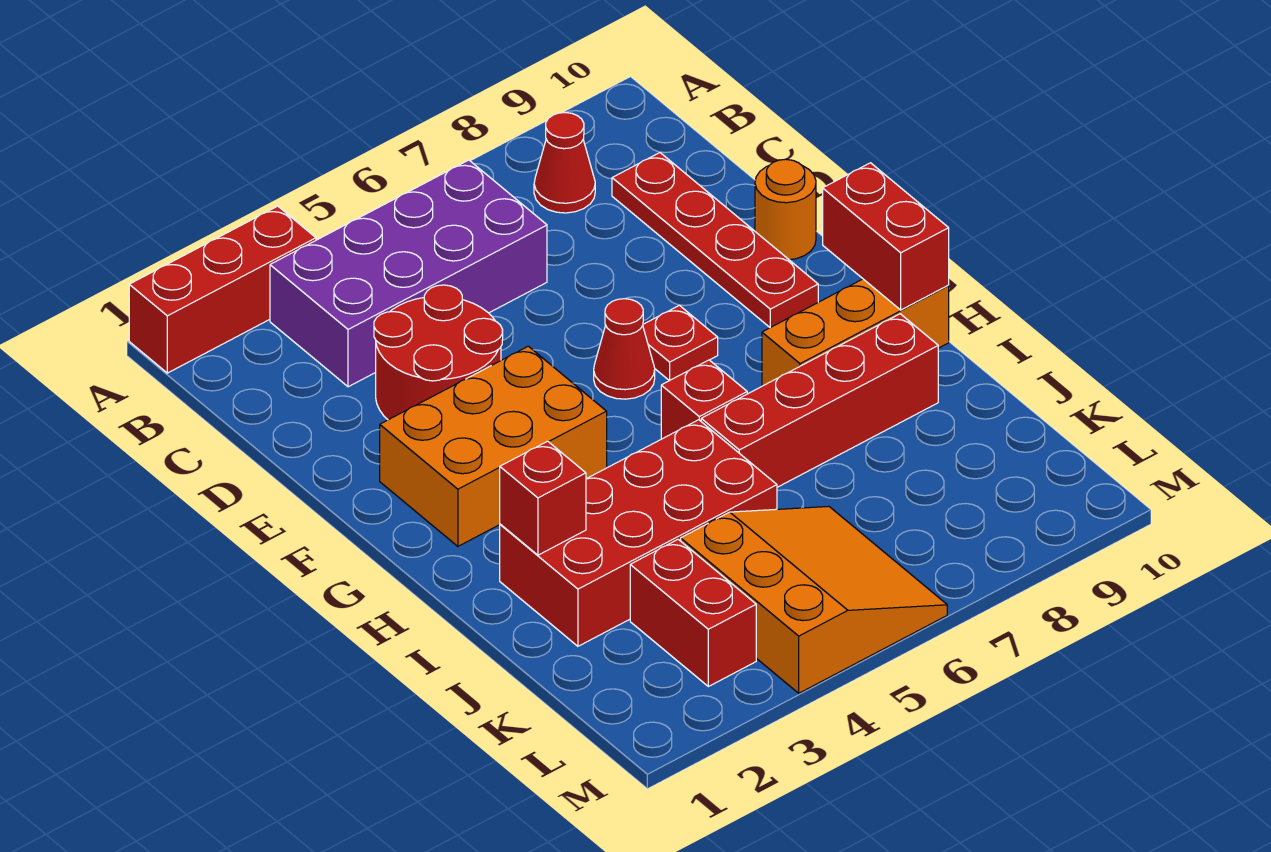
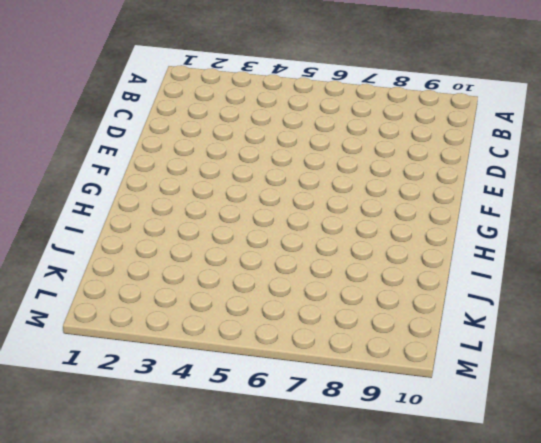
none -> red 1x3 brick [129,206,316,373]
none -> purple 2x4 brick [270,160,547,387]
none -> red 1x1 cone [534,112,595,213]

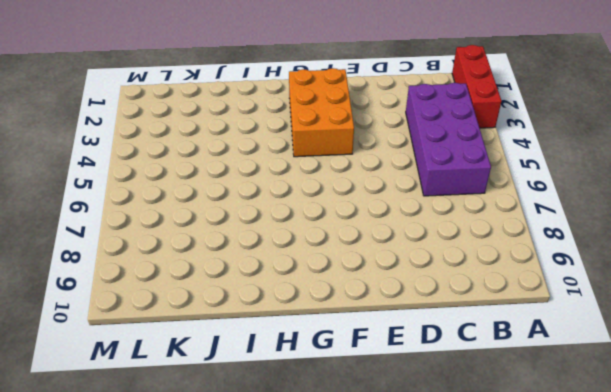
none -> red 1x1 cone [534,112,595,213]
none -> red 1x4 plate [612,153,818,327]
none -> red 2x2 round brick [374,285,503,420]

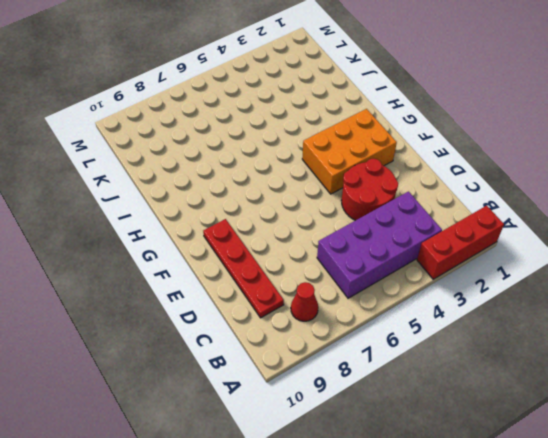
none -> orange 1x1 round brick [755,159,816,260]
none -> red 1x1 cone [594,299,655,399]
none -> red 1x1 plate [643,305,718,381]

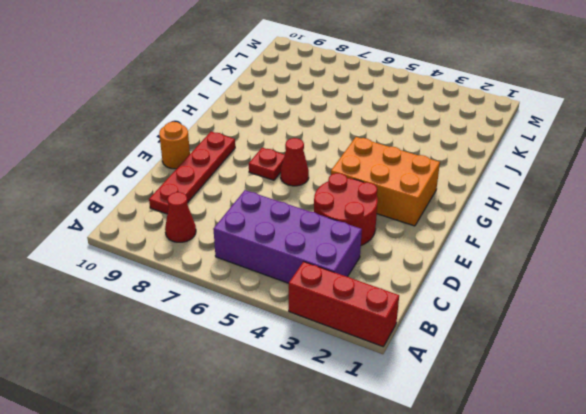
none -> red 1x1 brick [661,360,747,439]
none -> orange 1x3 brick [762,279,949,386]
none -> red 2x4 brick [500,420,777,646]

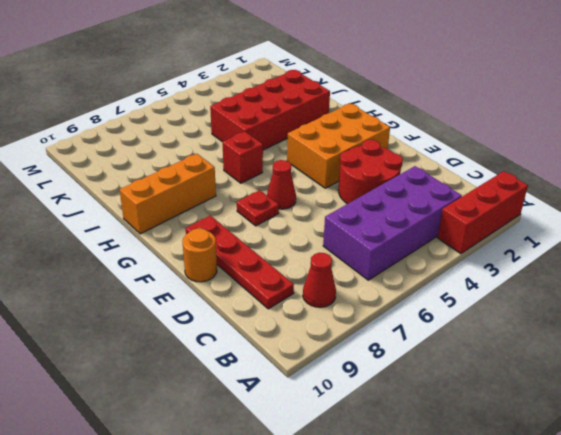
none -> red 1x4 brick [701,314,938,487]
none -> red 1x2 brick [630,539,756,686]
none -> orange 3x3 slope [681,506,947,693]

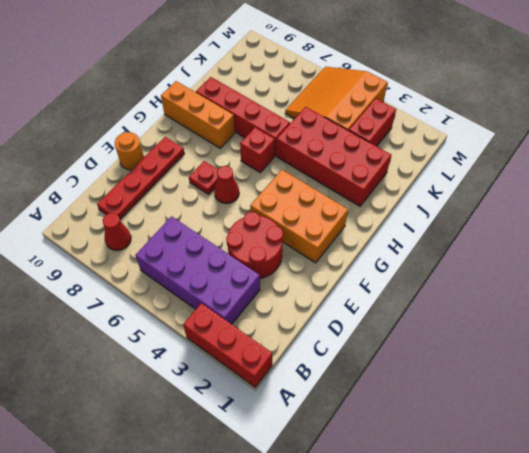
none -> red 1x2 brick [823,163,949,310]
none -> red 1x1 brick [500,441,586,555]

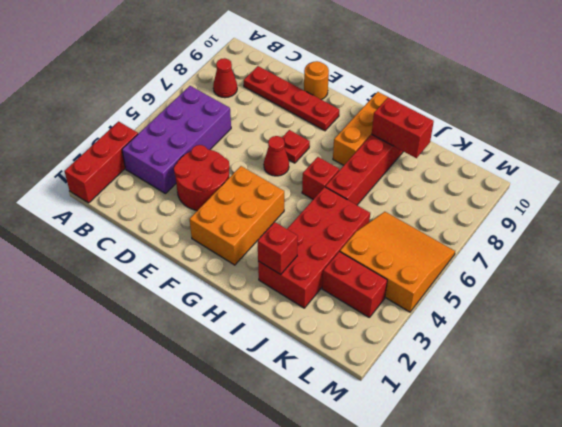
red 1x2 brick [372,97,434,158] -> red 1x2 brick moved to [823,163,949,310]

